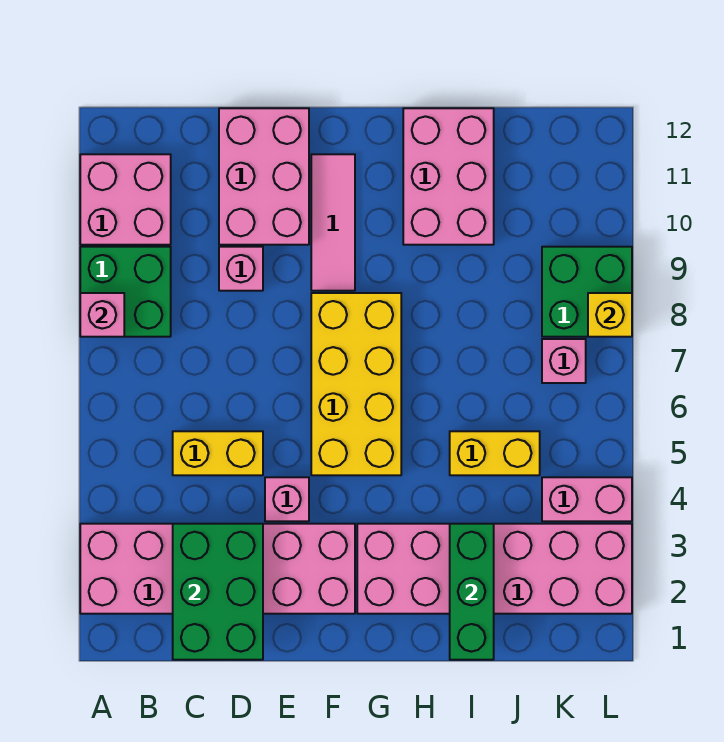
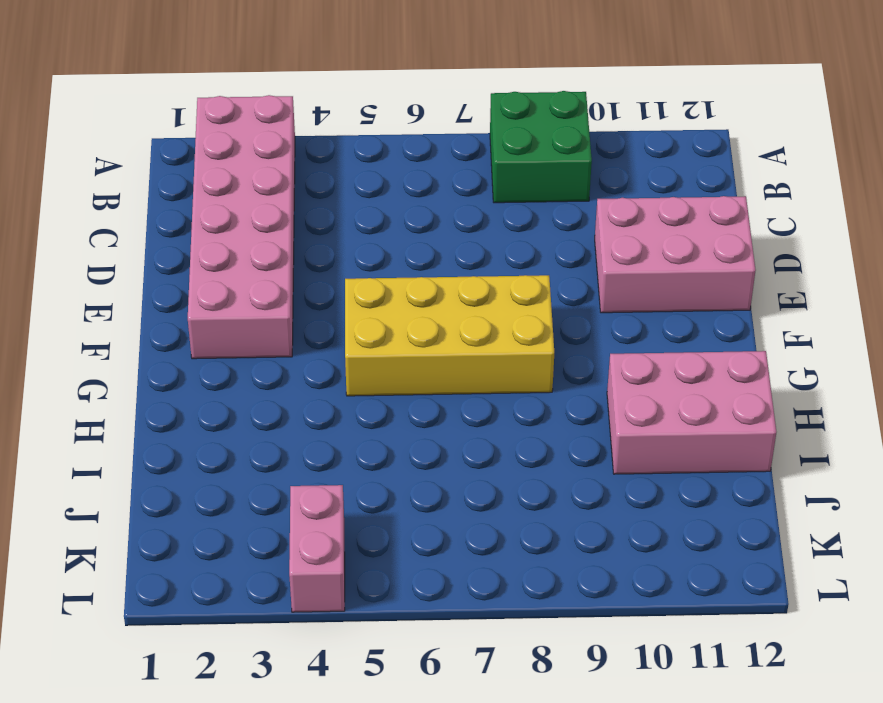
none -> pink 2x2 brick [80,154,171,245]
none -> yellow 1x2 brick [173,431,263,475]
none -> pink 1x1 brick [219,247,263,291]

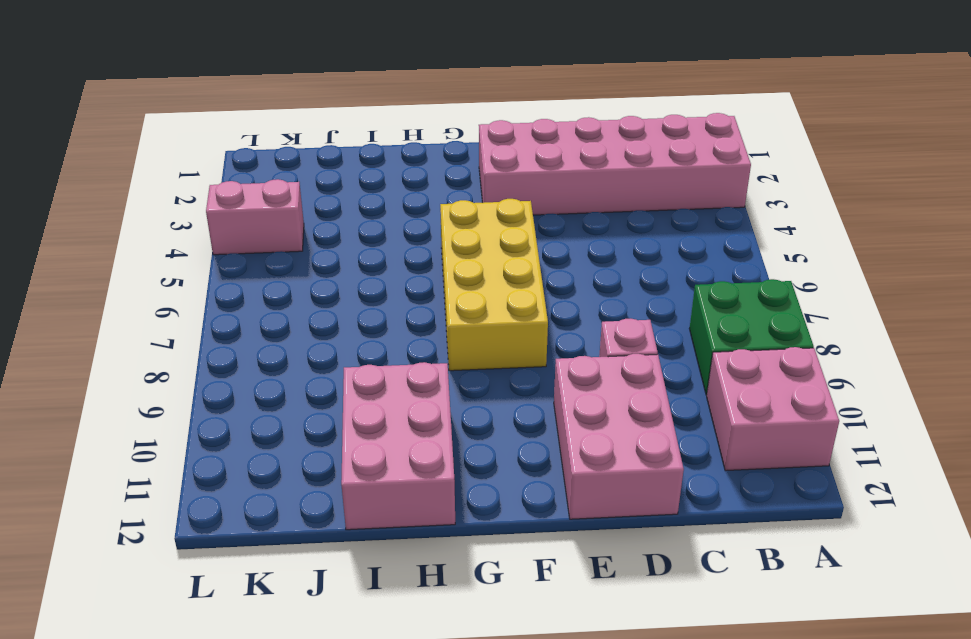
none -> yellow 1x2 brick [173,431,263,475]
none -> pink 1x1 brick [265,477,309,521]
none -> pink 1x3 tile [311,154,355,291]

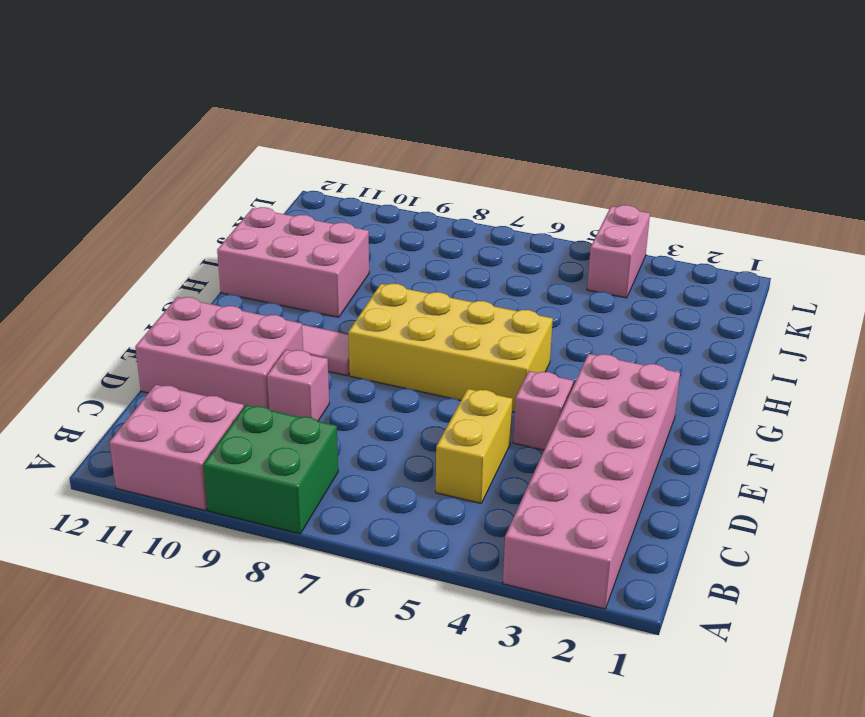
none -> pink 2x6 brick [357,524,632,614]
none -> yellow 1x2 brick [450,431,540,475]
none -> pink 1x1 brick [542,339,586,383]

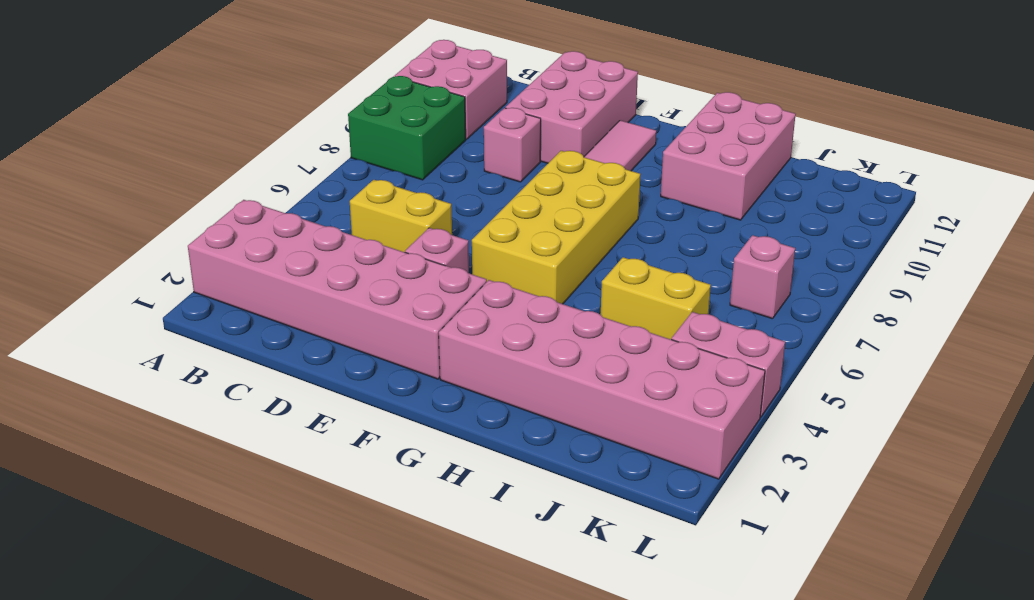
none -> green 2x2 brick [542,247,632,337]
none -> pink 1x1 brick [80,293,124,337]
none -> green 2x3 brick [173,524,263,660]

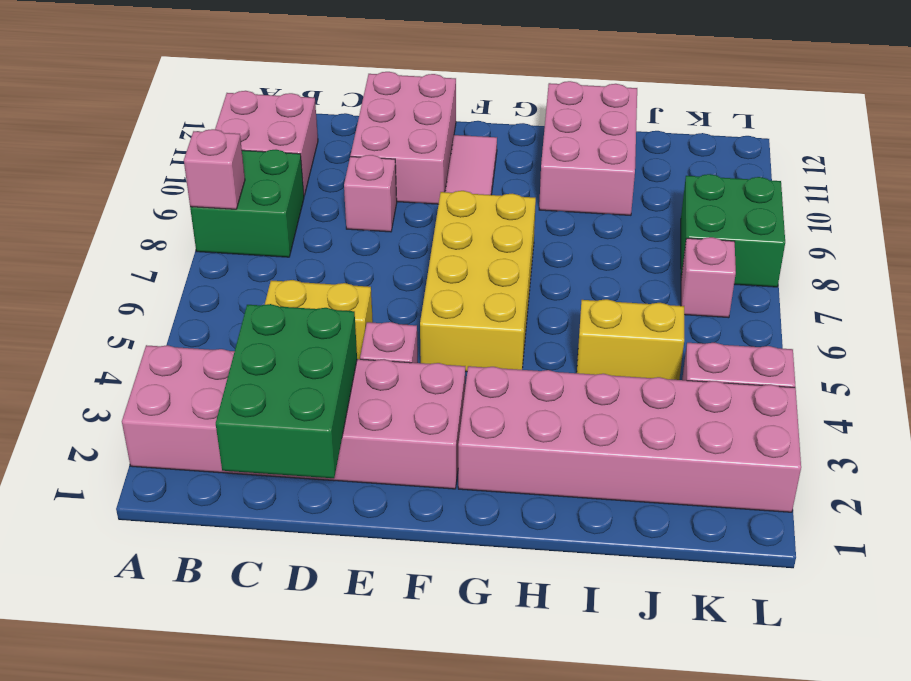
none -> green 1x3 brick [450,524,494,660]
none -> yellow 1x1 brick [588,293,632,337]

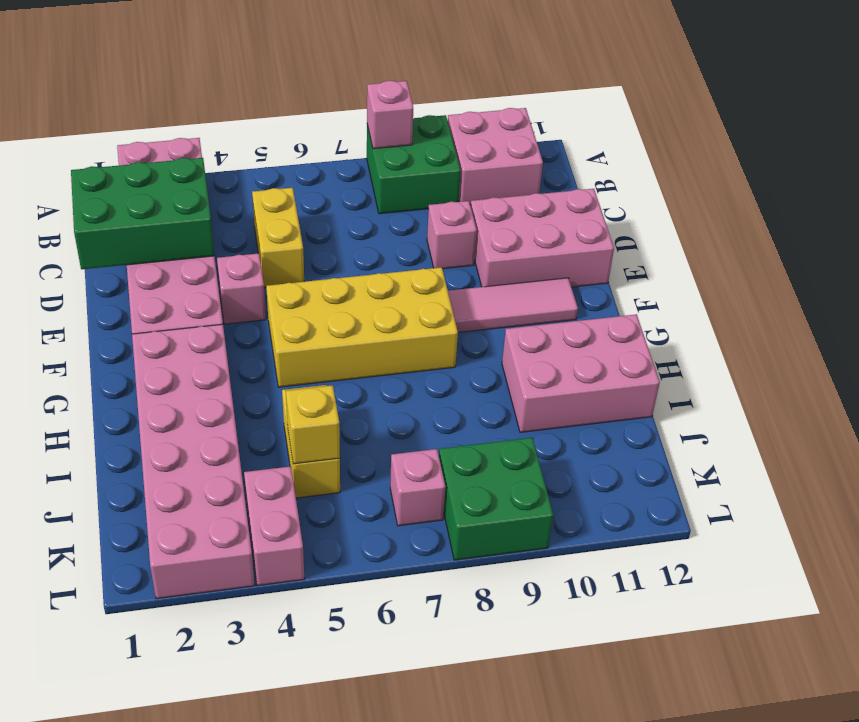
yellow 1x1 brick [286,385,340,464] -> yellow 1x1 brick moved to [588,293,632,337]
none -> green 1x3 brick [450,524,494,660]

